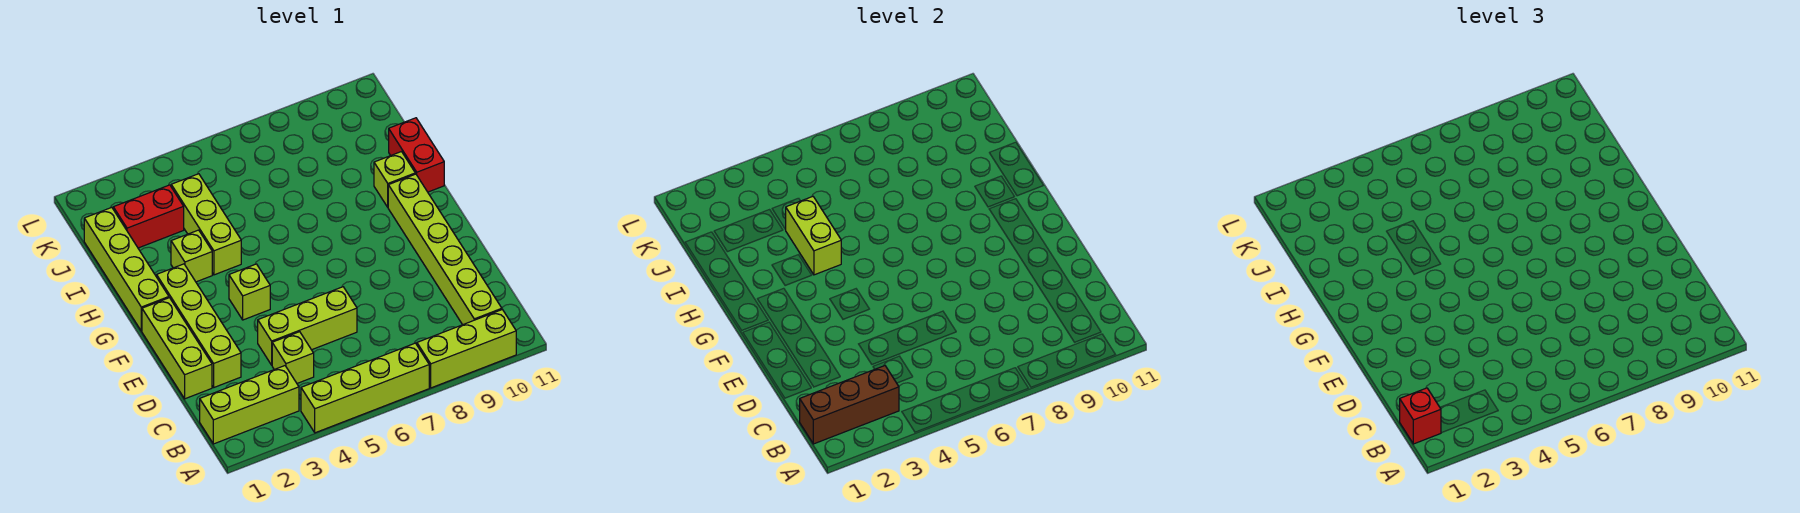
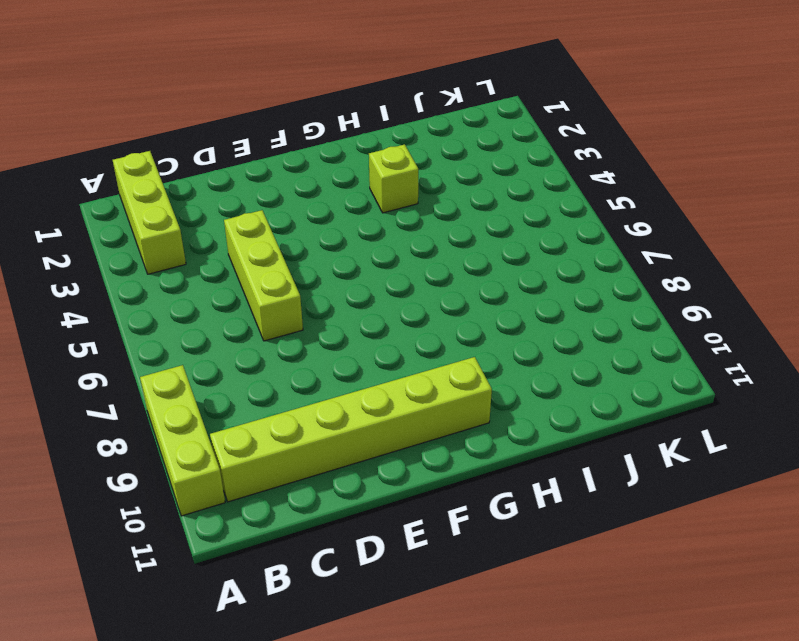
none -> lime 1x4 brick [301,343,429,433]
none -> lime 1x1 brick [272,332,314,383]
none -> lime 1x3 brick [142,298,212,399]

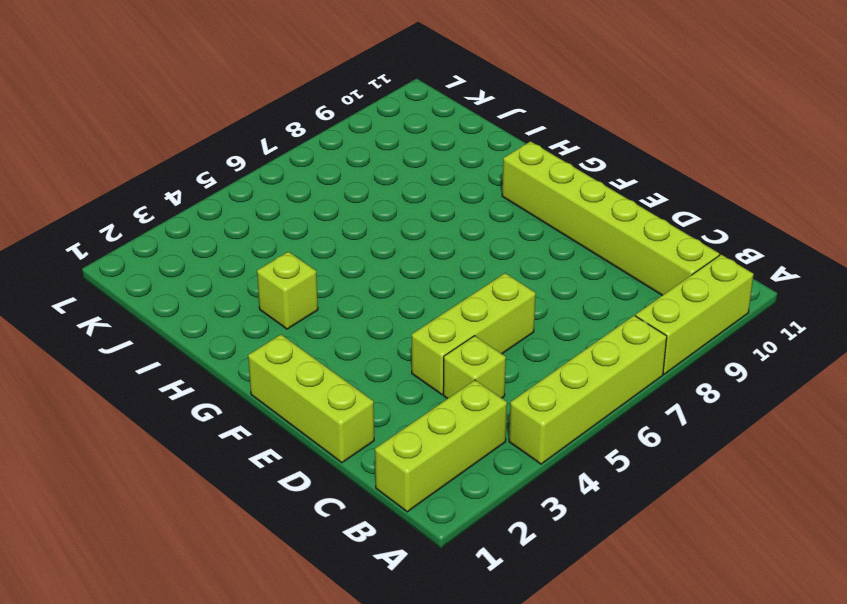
none -> lime 1x4 brick [157,264,241,387]
none -> lime 1x1 brick [229,264,270,320]
none -> lime 1x4 brick [84,207,169,331]

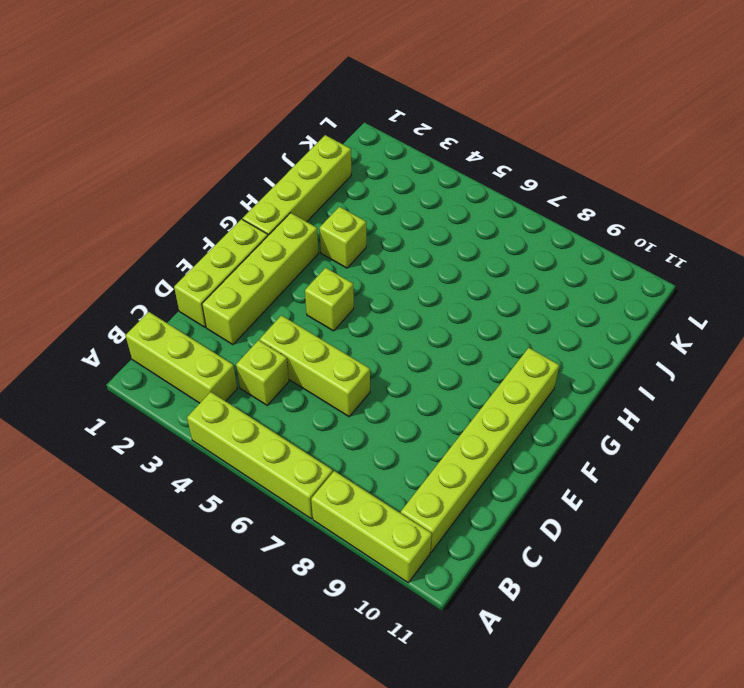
none -> lime 1x3 brick [171,174,241,275]
none -> lime 1x1 brick [374,152,415,207]
none -> red 1x2 brick [389,118,444,192]

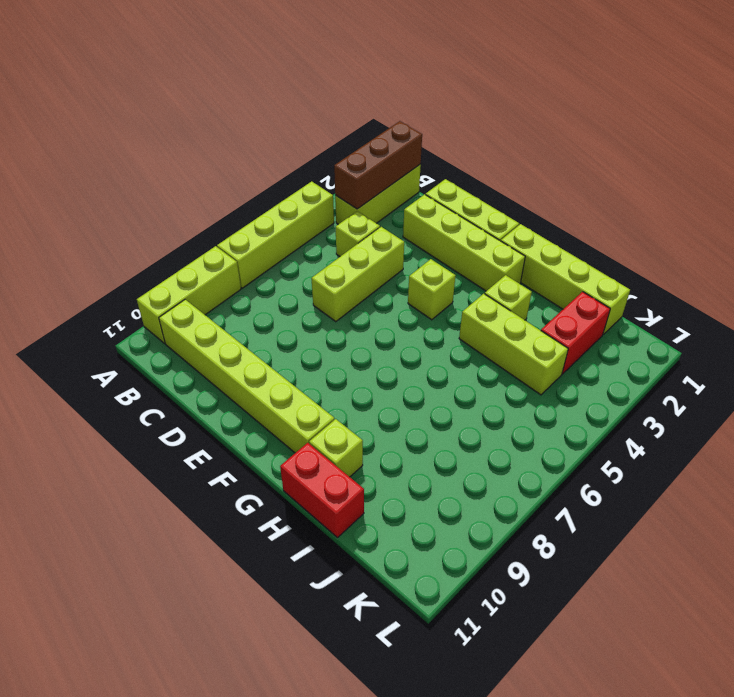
none -> lime 1x2 brick [785,197,841,275]
none -> red 1x1 brick [1400,388,1441,444]

